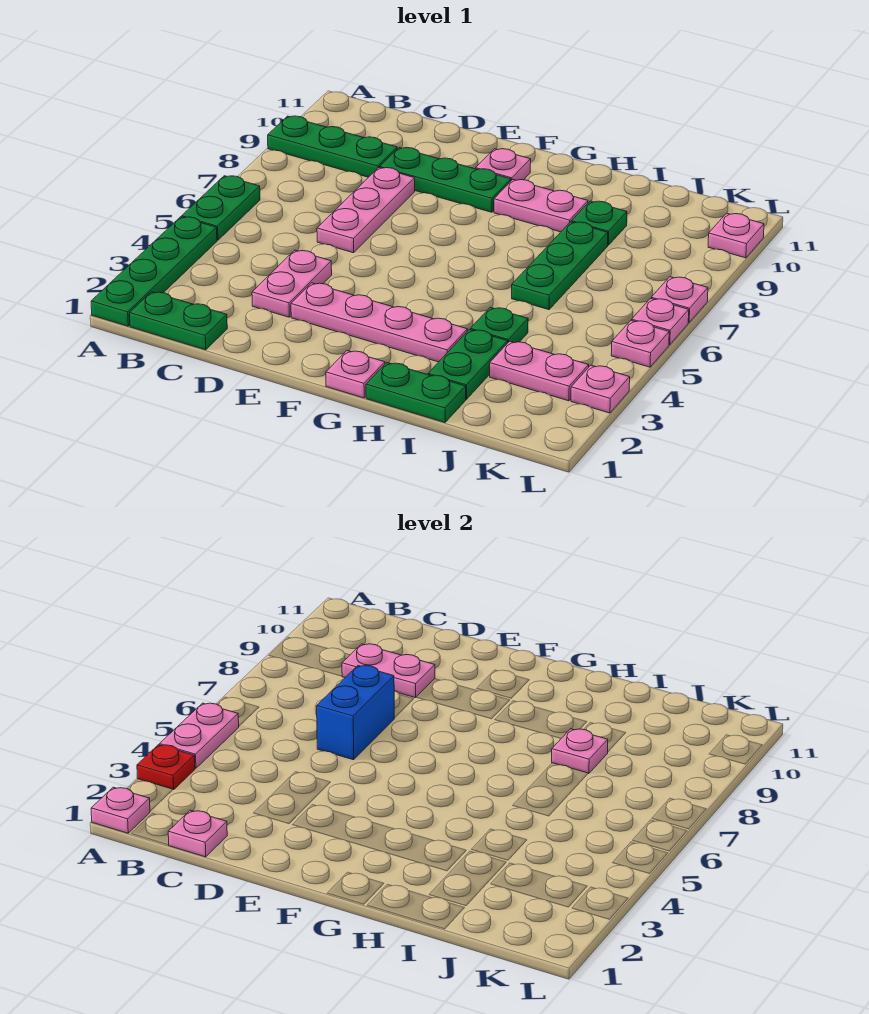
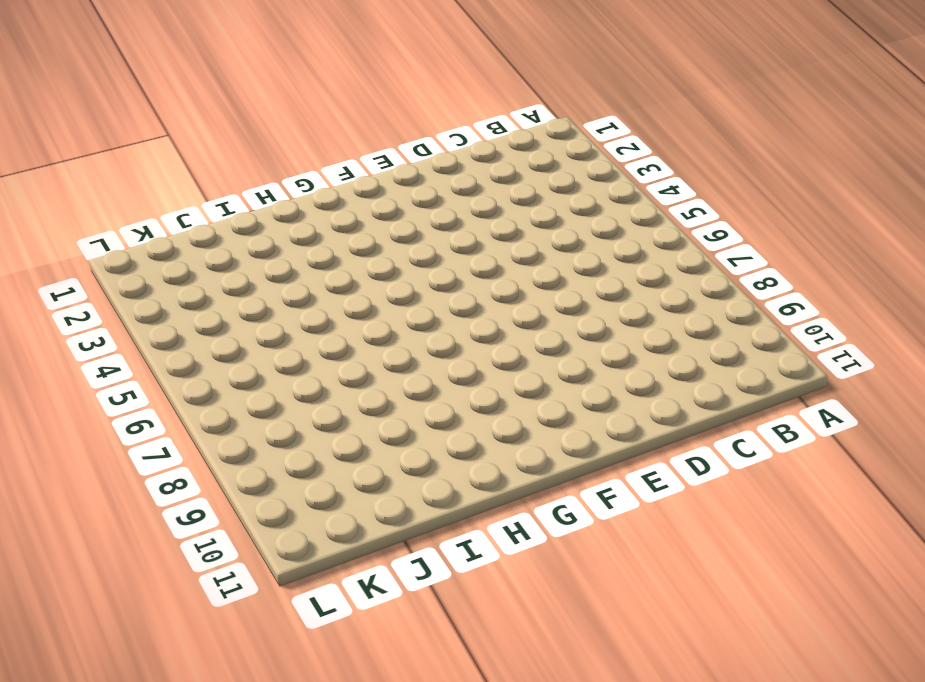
none -> green 1x4 plate [91,217,217,326]
none -> green 1x2 plate [182,176,260,240]
none -> green 1x3 plate [268,116,397,177]

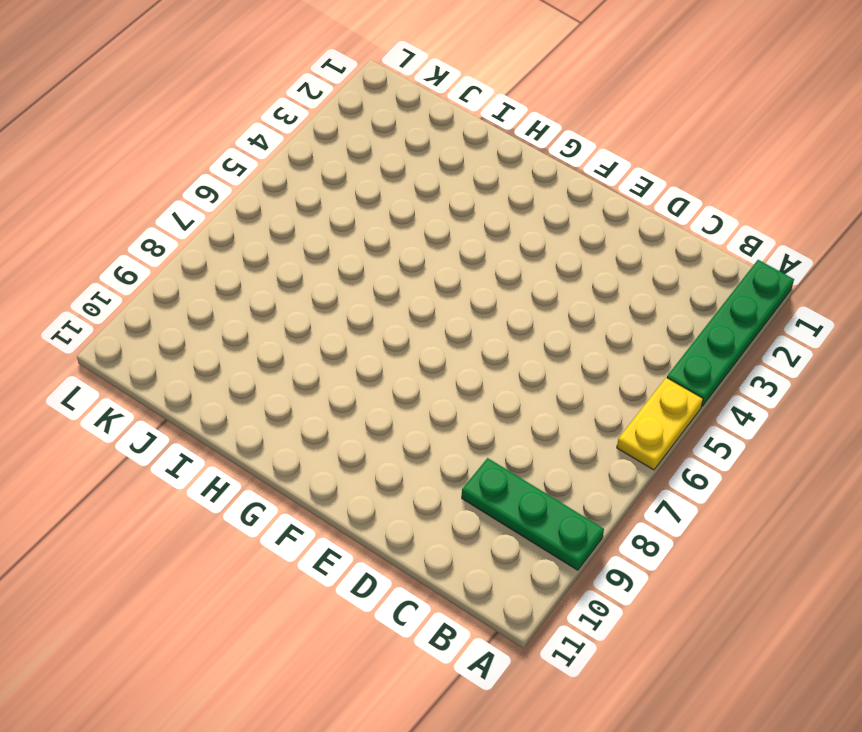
yellow 1x2 plate [617,378,703,470] -> green 1x2 plate [182,176,260,240]
none -> green 1x2 plate [130,292,227,350]
none -> pink 1x2 plate [252,250,332,317]
none -> pink 1x3 plate [317,168,415,253]

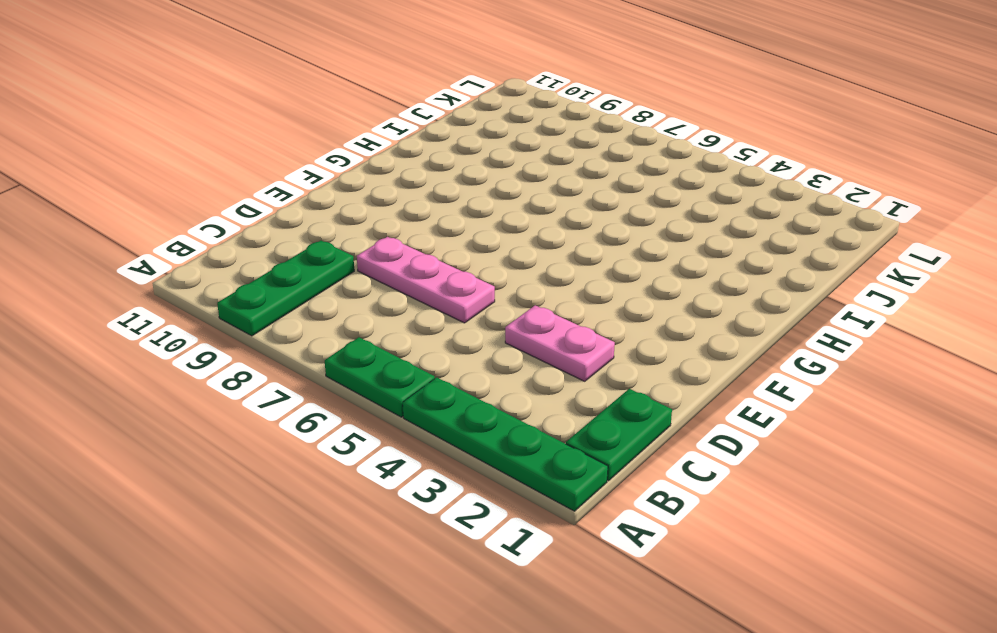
none -> green 1x3 plate [380,148,511,212]
none -> pink 1x4 plate [291,283,468,362]
none -> pink 1x1 plate [476,149,531,181]

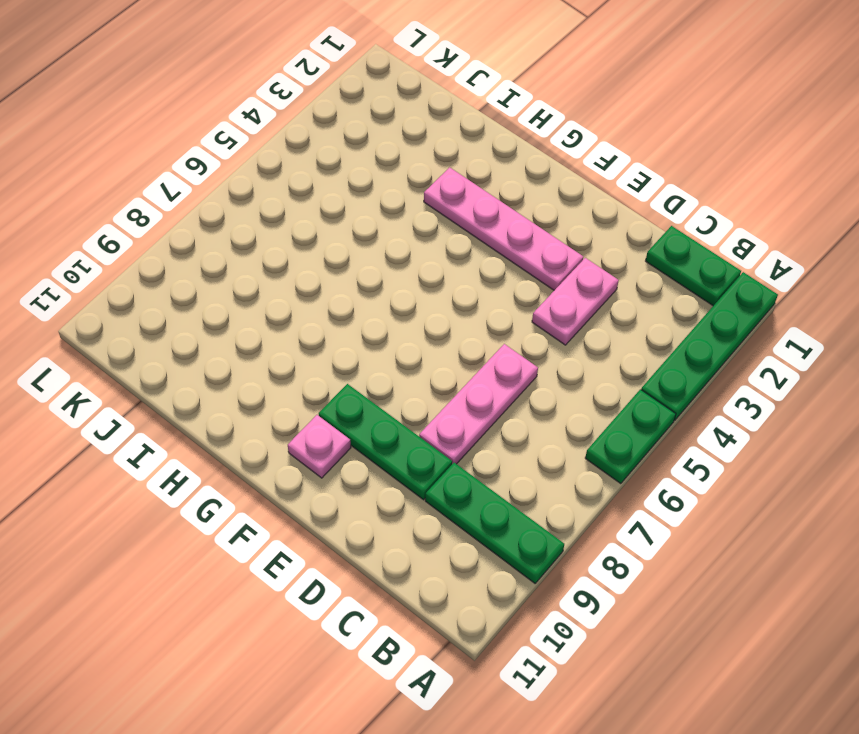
none -> pink 1x1 plate [326,351,385,398]
none -> pink 1x2 plate [494,180,588,232]
none -> green 1x2 plate [366,363,466,423]

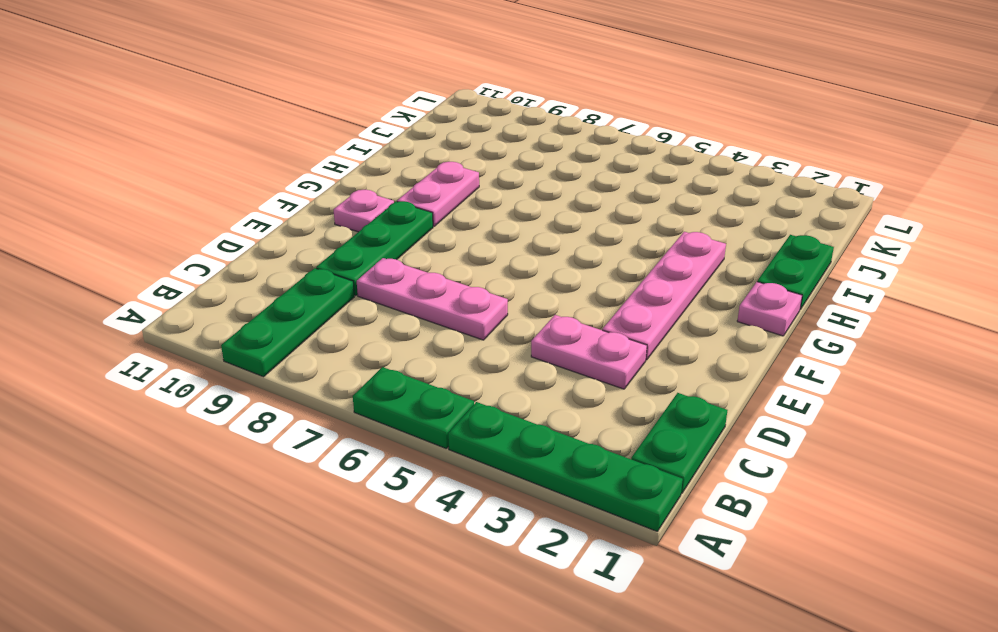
none -> green 1x2 plate [428,329,508,399]
none -> green 1x1 plate [470,307,528,343]
none -> green 1x3 plate [512,222,608,310]

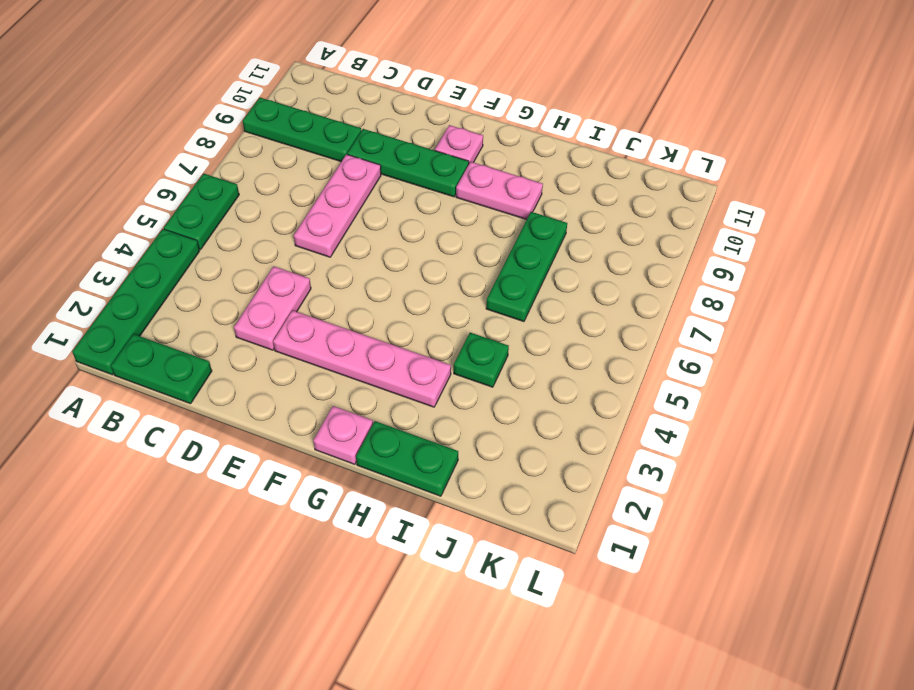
none -> green 1x2 plate [428,329,508,399]
none -> green 1x1 plate [571,201,627,245]
none -> pink 1x2 plate [490,341,589,401]

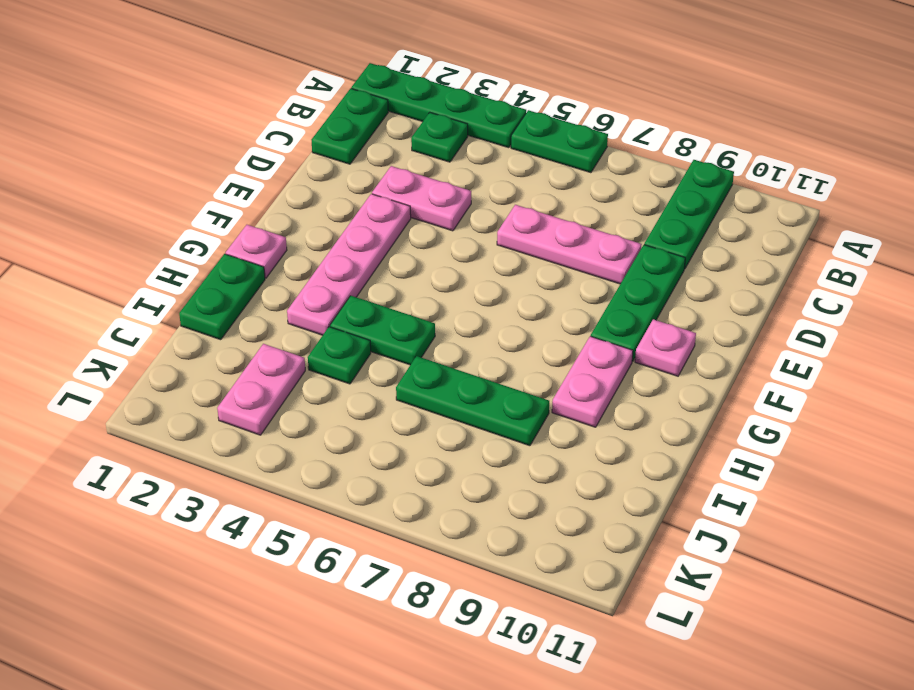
green 1x1 plate [411,112,468,162] -> green 1x1 plate moved to [571,201,627,245]
green 1x2 plate [330,296,435,365] -> green 1x2 plate moved to [428,329,508,399]
none -> pink 1x1 plate [571,365,630,413]
none -> pink 1x1 plate [611,320,669,367]
none -> pink 1x1 plate [632,298,689,345]

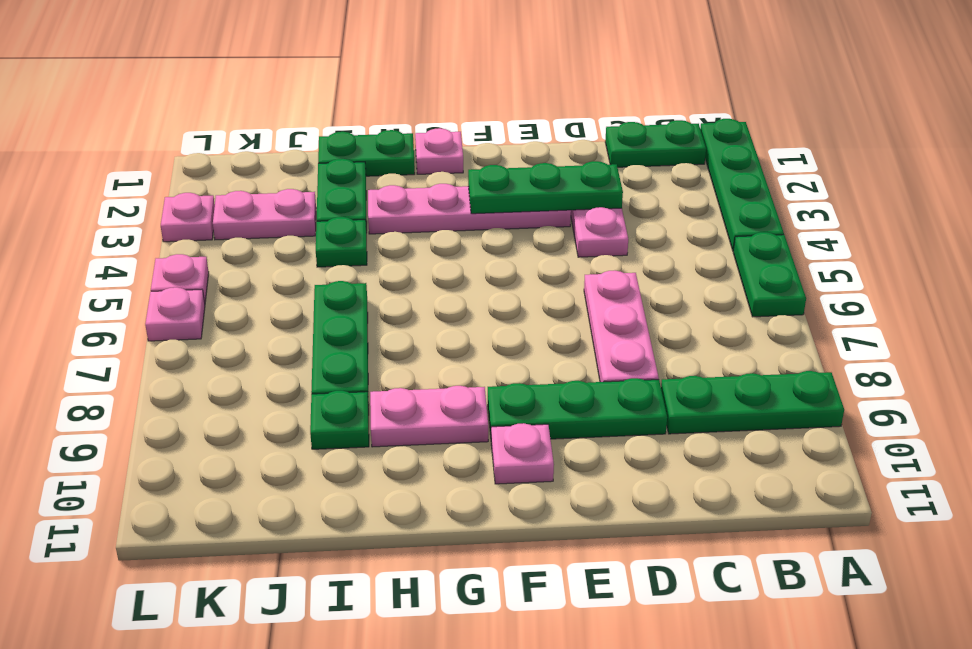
green 1x3 plate [468,161,623,214] -> none
none -> pink 1x1 plate [651,277,708,323]
none -> pink 1x1 plate [708,213,764,258]
none -> pink 1x1 plate [91,787,150,833]

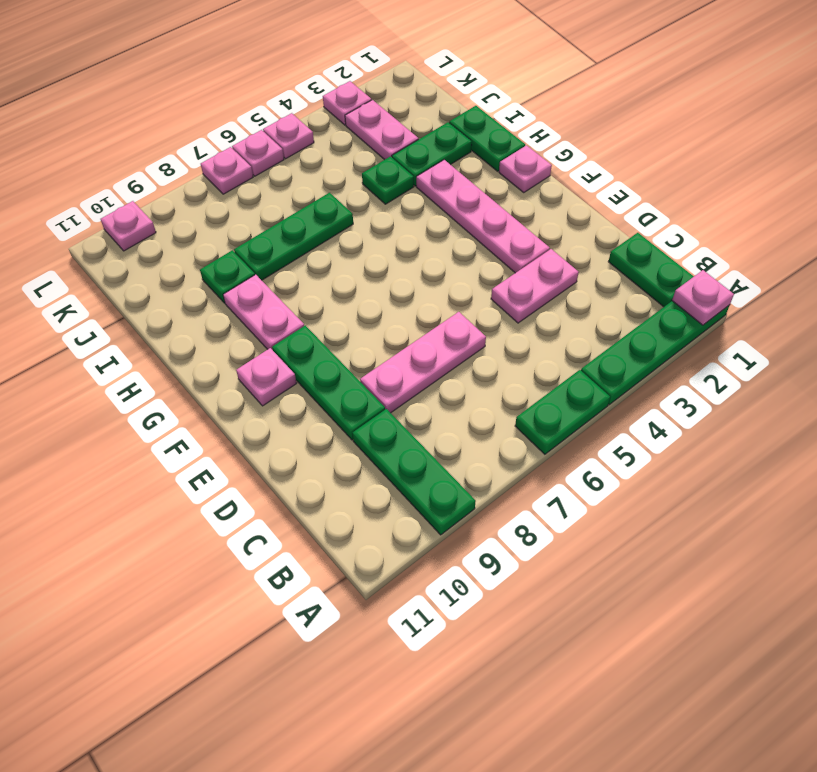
none -> red 1x1 plate [137,745,195,790]
none -> pink 1x2 plate [159,703,239,768]
none -> pink 1x1 plate [168,810,227,857]

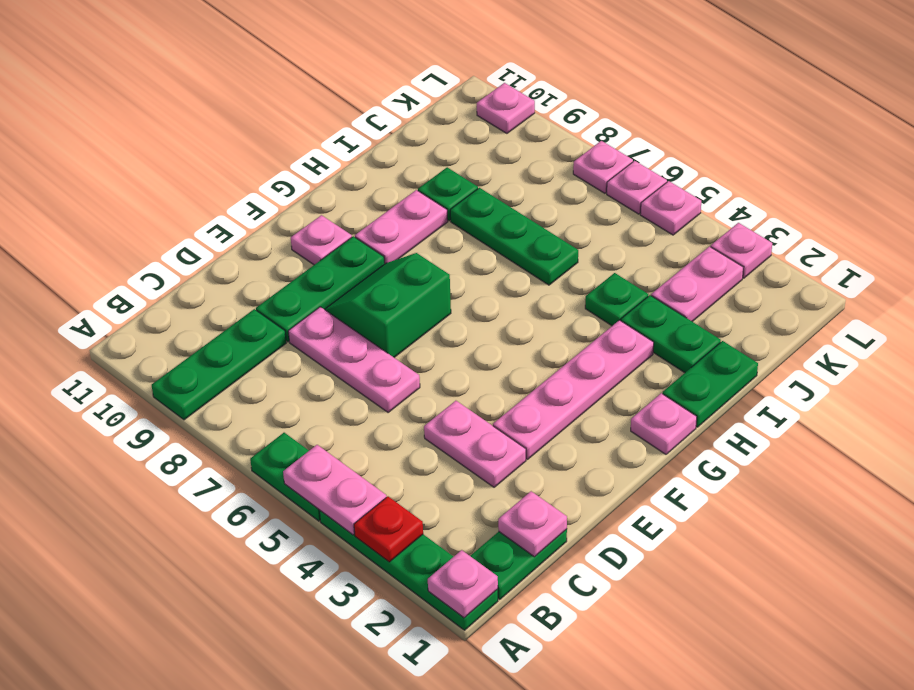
green 2x2 slope [325,253,451,357] -> none
none -> pink 1x2 plate [342,644,435,698]
none -> blue 1x2 brick [317,665,394,760]
none -> pink 1x1 plate [552,729,608,774]

